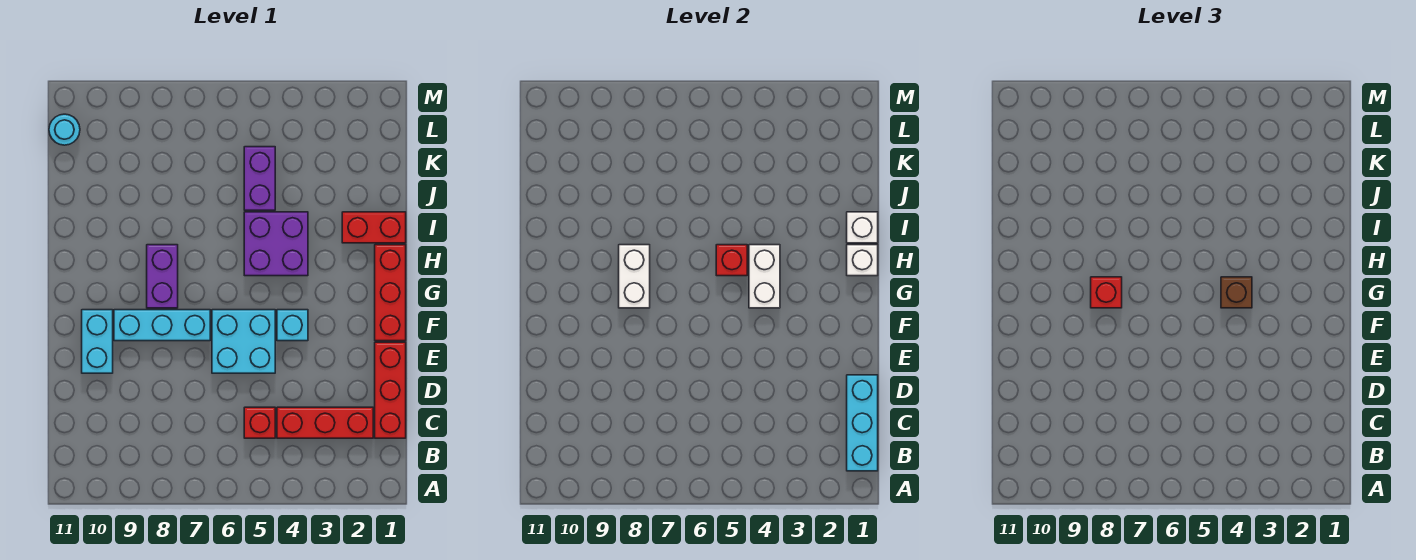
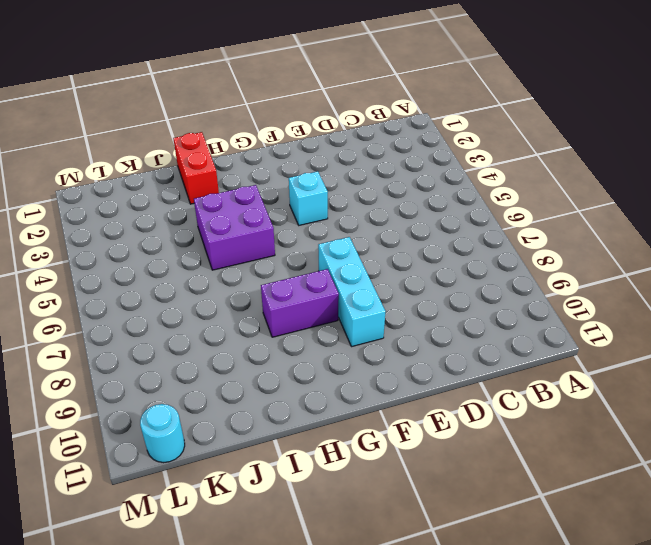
none -> red 1x3 brick [375,342,406,438]
none -> red 1x3 brick [277,407,373,438]
none -> red 1x1 brick [244,407,275,438]

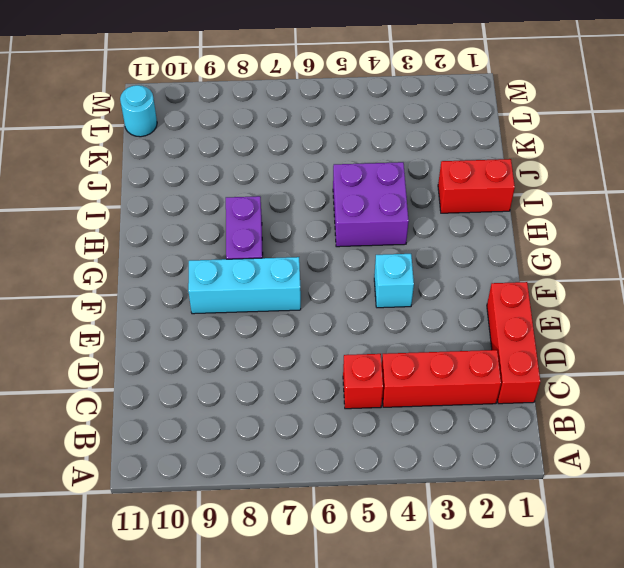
none -> cyan 2x2 brick [212,310,275,373]
none -> cyan 1x2 brick [82,310,113,373]
none -> red 1x3 brick [375,245,406,341]

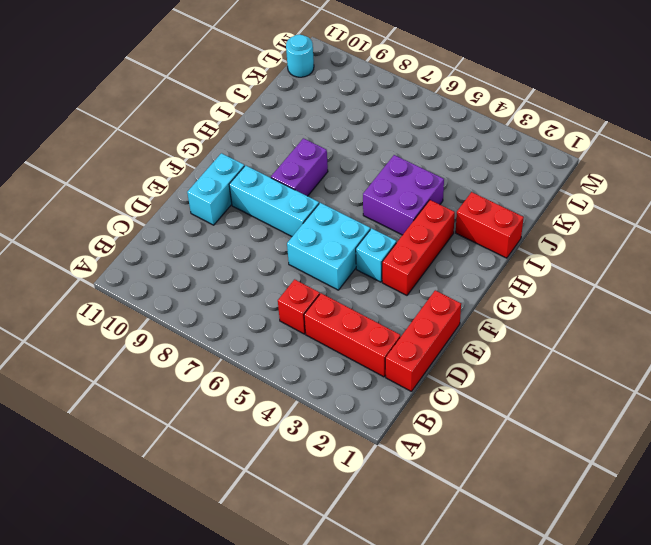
red 1x3 brick [382,200,455,295] -> red 1x3 brick moved to [375,245,406,341]
none -> purple 1x2 brick [244,147,275,210]
none -> cyan 1x3 brick [847,375,878,471]
none -> white 1x2 brick [749,245,780,308]

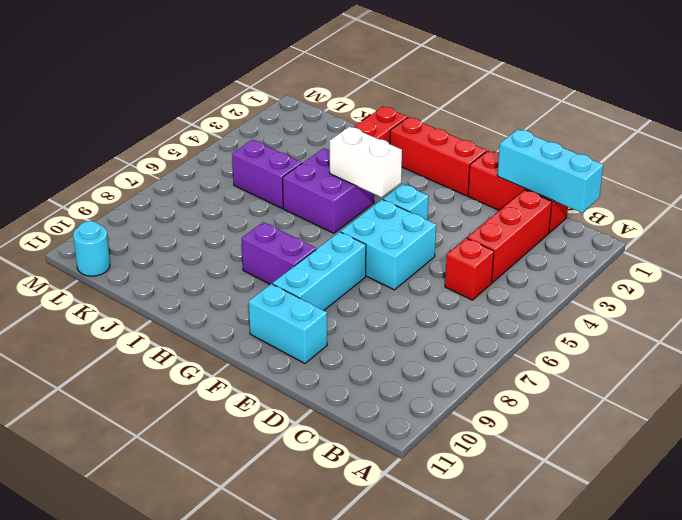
none -> white 1x2 brick [619,245,650,308]
none -> white 1x1 brick [847,245,878,276]
none -> red 1x1 brick [716,245,747,276]

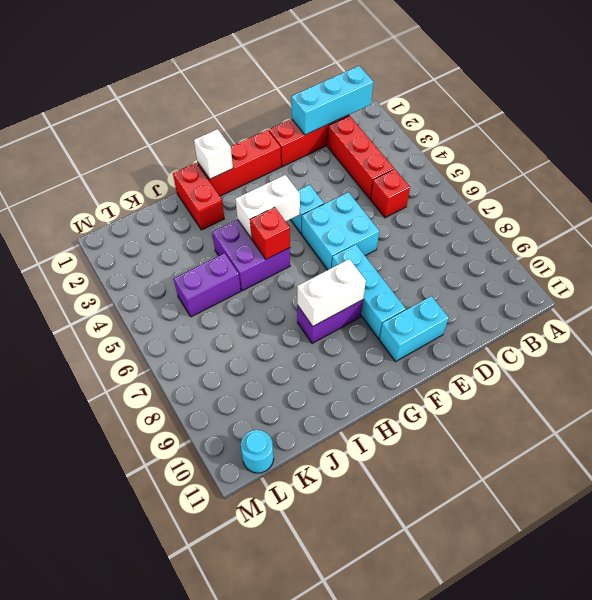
none -> white 1x1 brick [847,212,878,243]
none -> brown 1x1 brick [1221,277,1252,308]
none -> red 1x1 brick [1091,277,1122,308]

